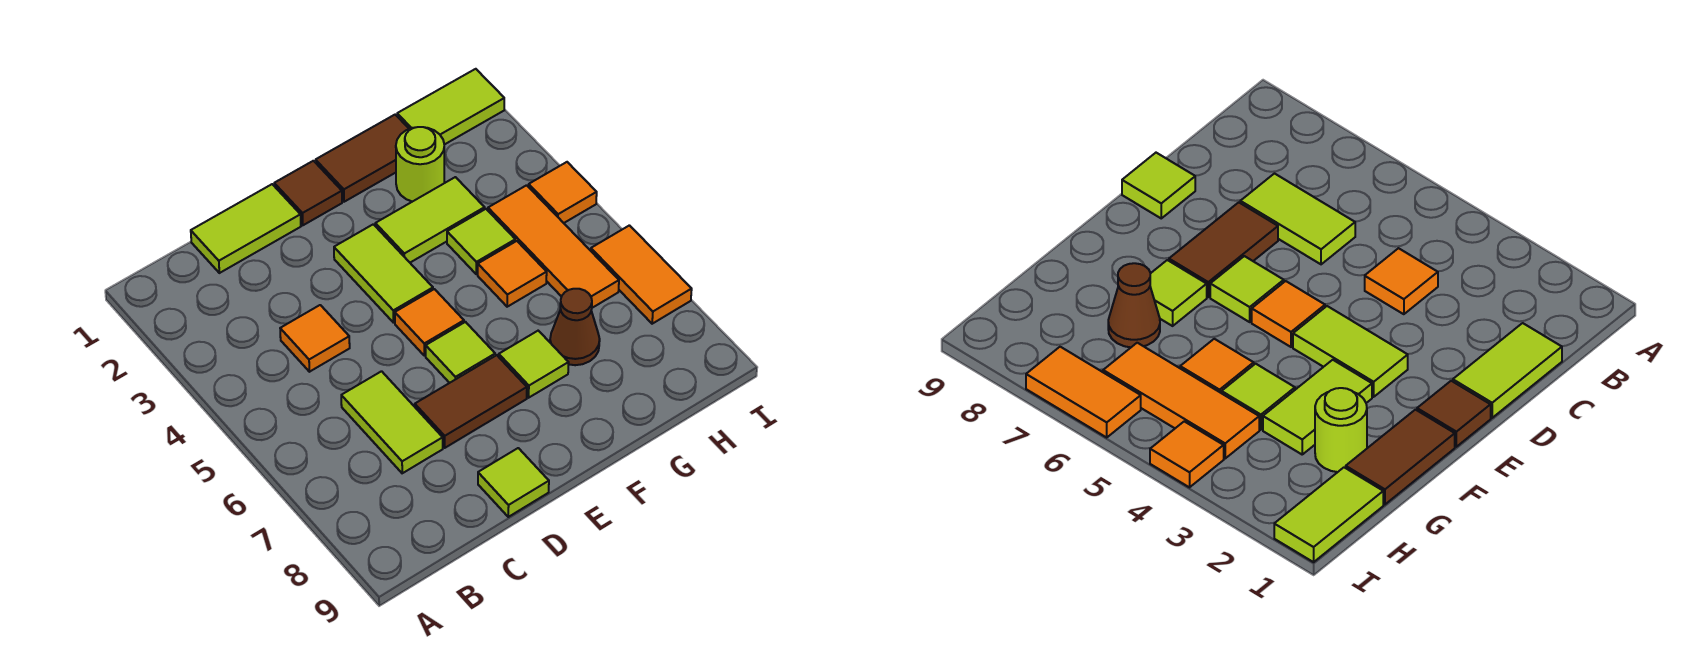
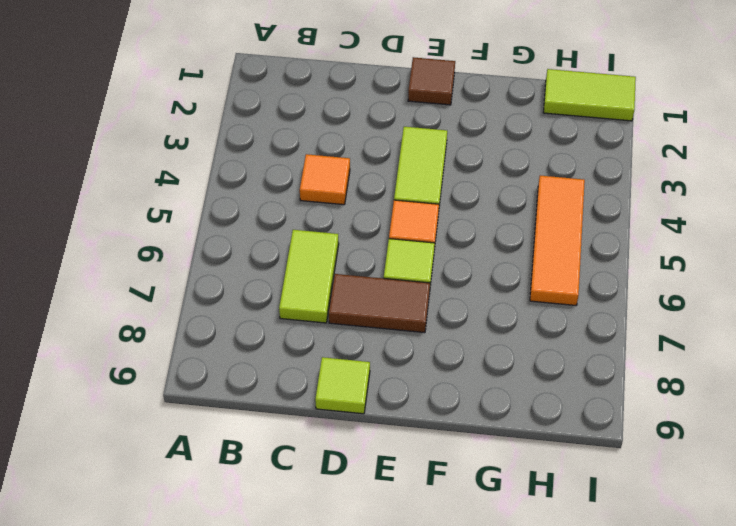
none -> lime 1x2 tile [191,184,301,273]
none -> brown 1x2 tile [316,115,409,202]
none -> lime 1x2 tile [375,177,485,263]

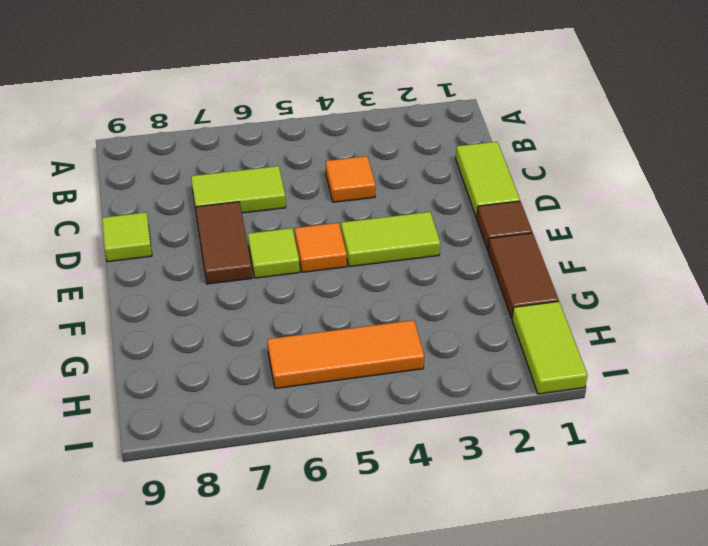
none -> lime 1x2 tile [375,177,485,263]
none -> lime 1x1 tile [499,331,569,398]
none -> lime 1x1 round brick [396,127,444,202]

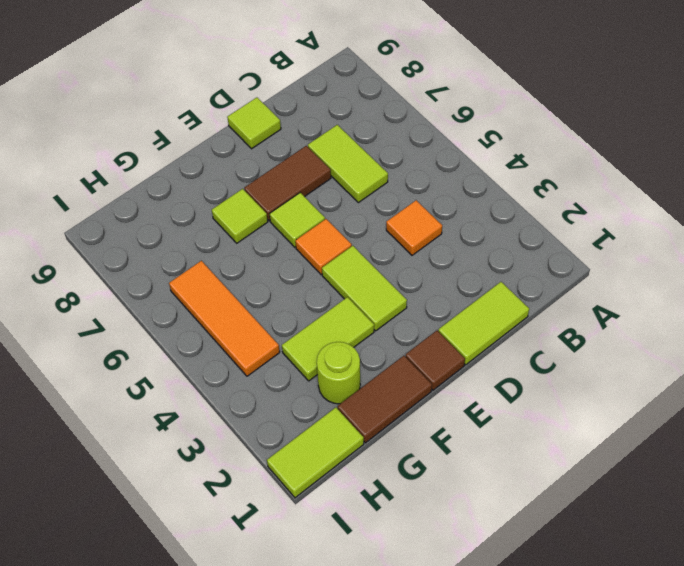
none -> lime 1x1 tile [447,209,515,274]
none -> orange 1x1 tile [478,241,547,307]
none -> brown 1x1 cone [550,289,600,365]

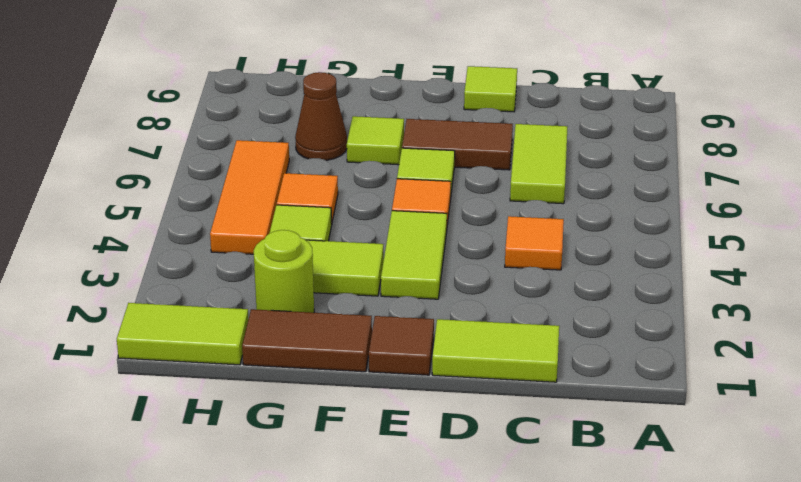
none -> orange 1x1 tile [529,162,597,223]
none -> orange 1x2 tile [591,225,692,324]

